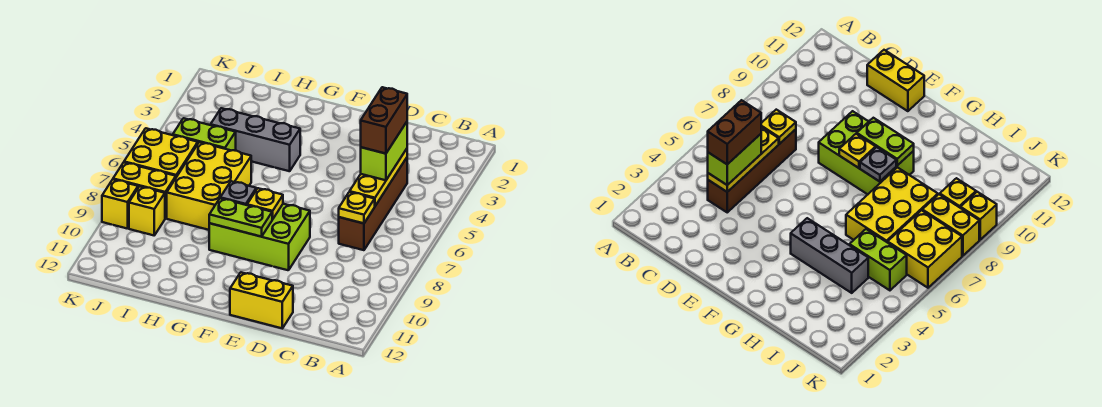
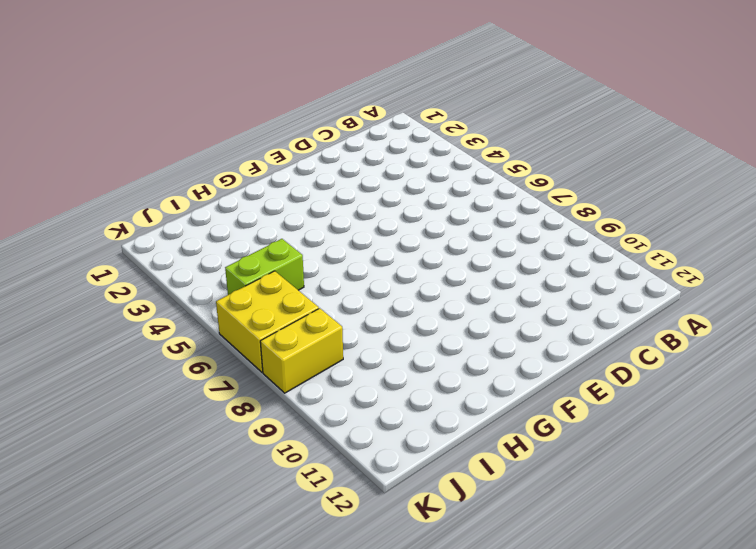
none -> brown 1x4 brick [339,158,407,250]
none -> yellow 1x2 brick [230,272,293,328]
none -> lime 2x3 brick [209,204,310,270]

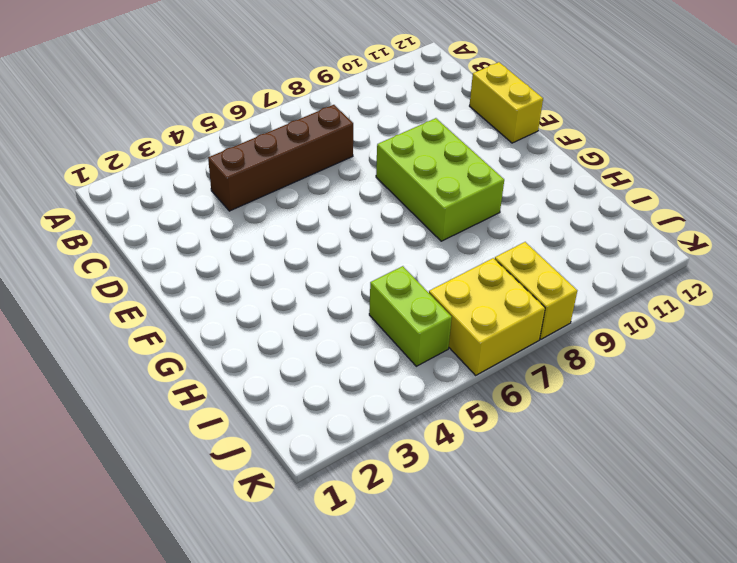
none -> grey 1x3 brick [211,108,300,171]
none -> yellow 2x3 brick [167,142,251,230]
none -> yellow 1x1 brick [129,186,165,235]

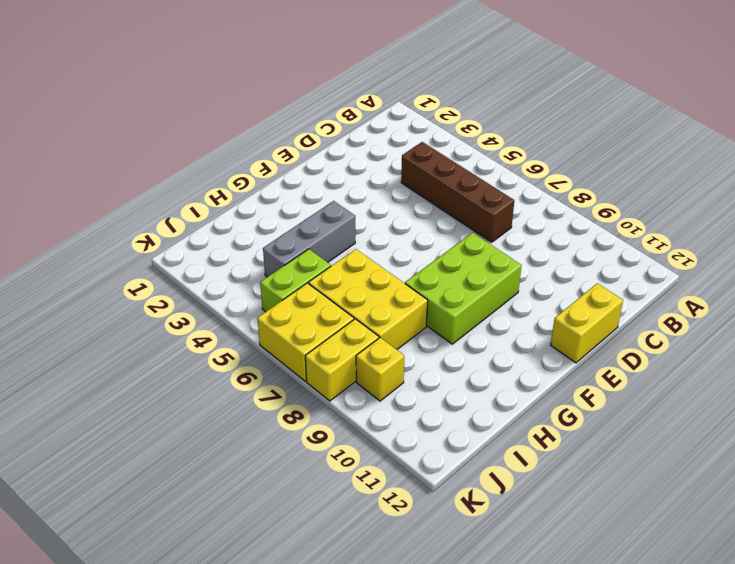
none -> yellow 1x1 brick [102,180,138,229]
none -> yellow 1x3 plate [350,149,407,206]
none -> yellow 1x1 plate [339,192,375,223]

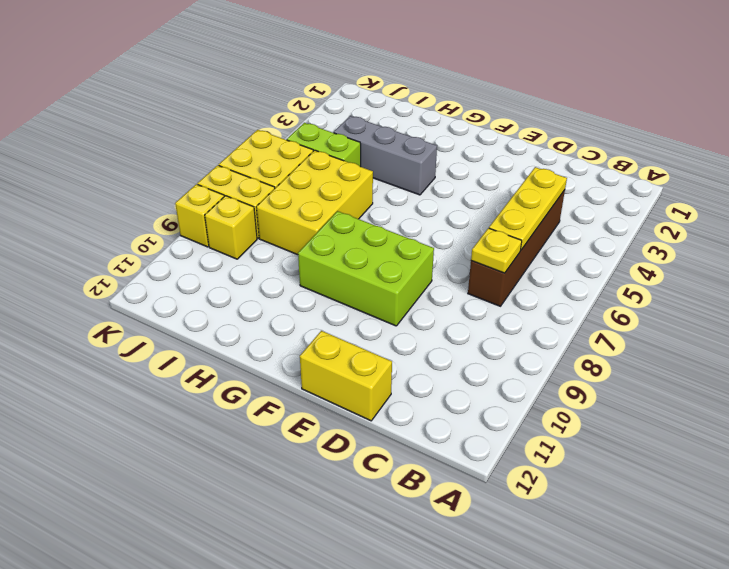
none -> yellow 1x1 plate [247,188,283,219]
none -> lime 1x2 plate [209,198,272,237]
none -> grey 1x1 plate [220,181,256,205]

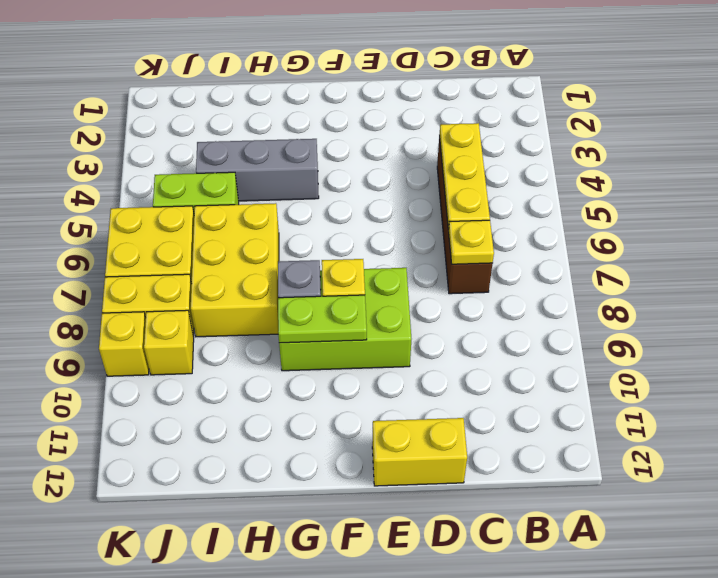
none -> lime 1x2 brick [361,122,407,180]
none -> brown 1x2 brick [361,87,407,154]

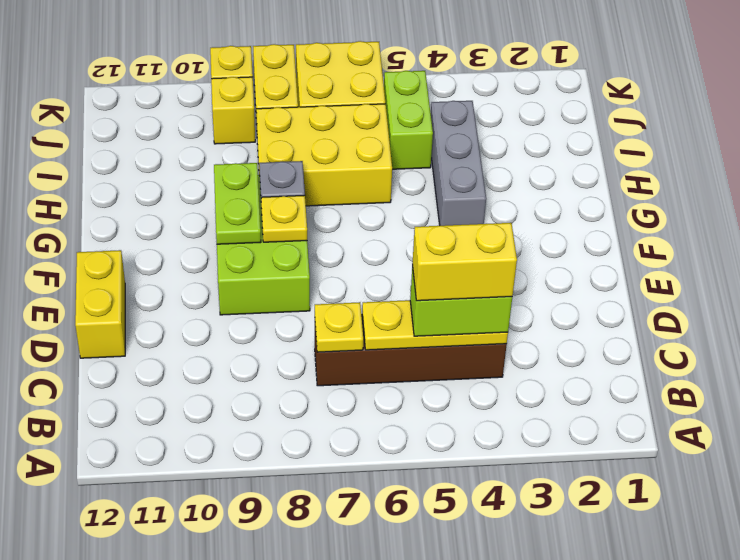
yellow 1x2 brick [412,223,517,301] -> brown 1x2 brick [361,87,407,154]

